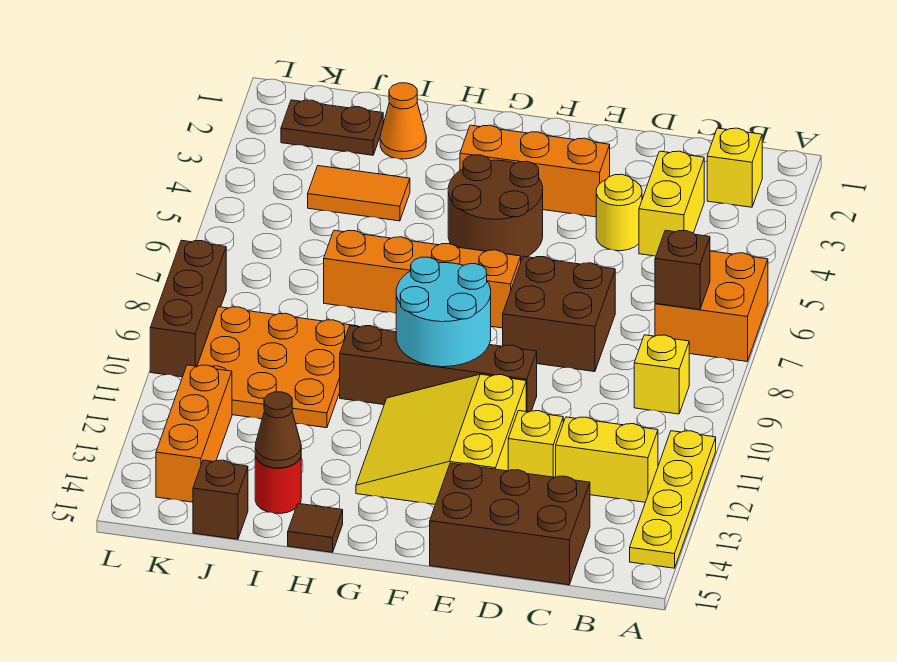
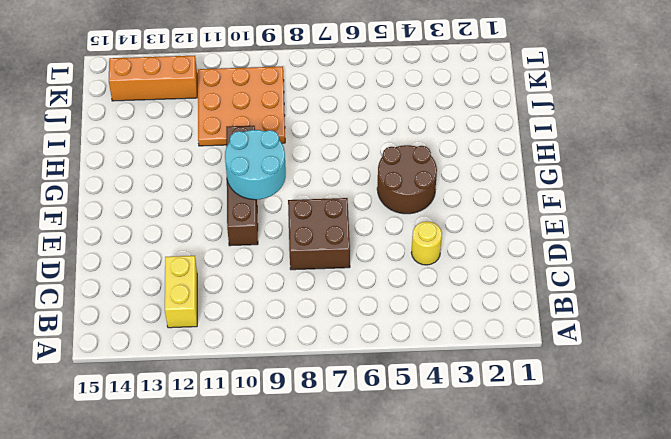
none -> orange 2x2 brick [655,251,768,361]
none -> yellow 1x4 plate [630,431,716,568]
none -> yellow 1x1 brick [707,128,762,207]

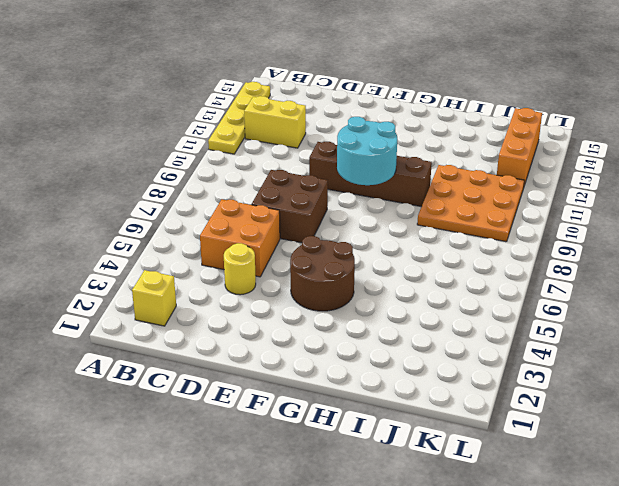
orange 2x2 brick [200,199,280,277] -> orange 2x2 brick moved to [655,251,768,361]
none -> yellow 1x1 brick [634,335,689,414]
none -> yellow 1x2 brick [639,151,704,256]
none -> brown 2x3 brick [430,463,590,585]

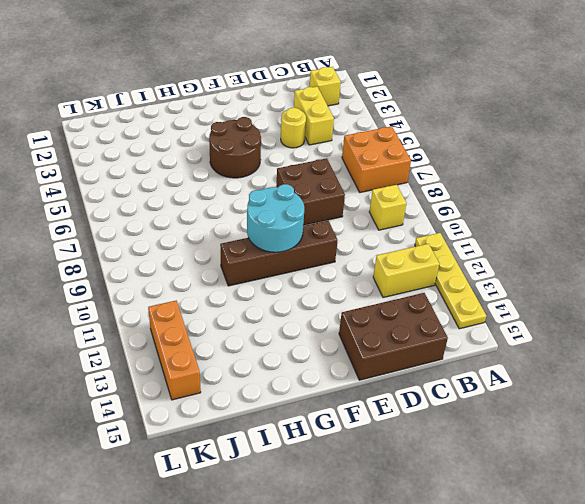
none -> yellow 1x1 brick [508,411,563,477]
none -> orange 1x3 brick [460,125,610,217]
none -> yellow 3x3 slope [356,374,526,504]

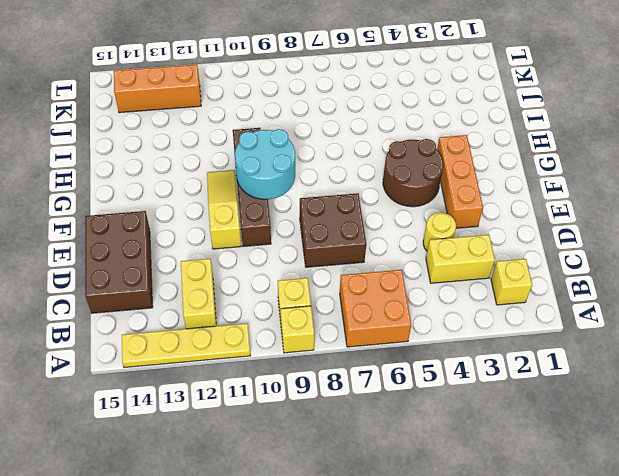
yellow 1x1 brick [281,306,314,353] -> yellow 1x1 brick moved to [508,411,563,477]
yellow 1x3 slope [207,170,241,249] -> yellow 3x3 slope [356,374,526,504]
none -> orange 1x4 brick [324,230,521,328]
none -> brown 1x1 tile [288,504,343,552]
none -> orange 1x1 cone [380,83,426,159]

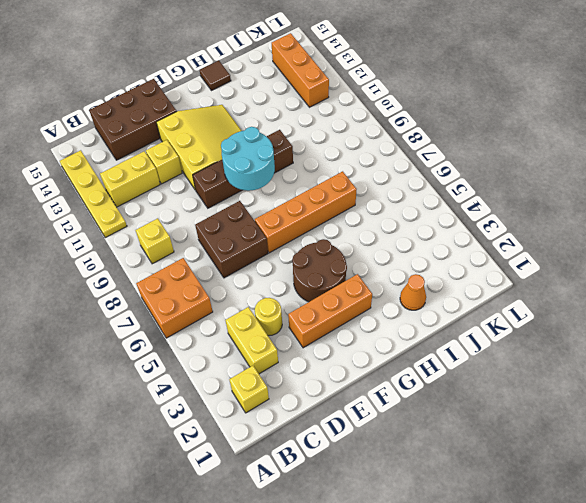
none -> orange 1x2 tile [308,166,410,221]
none -> orange 3x3 plate [197,307,355,428]
none -> red 1x1 round brick [255,456,301,514]

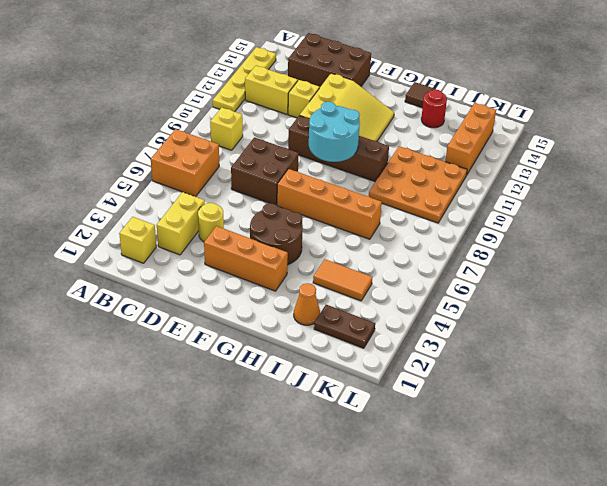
none -> brown 1x1 brick [193,460,248,539]
none -> brown 1x3 brick [150,240,226,377]
none -> brown 1x1 brick [655,230,710,310]

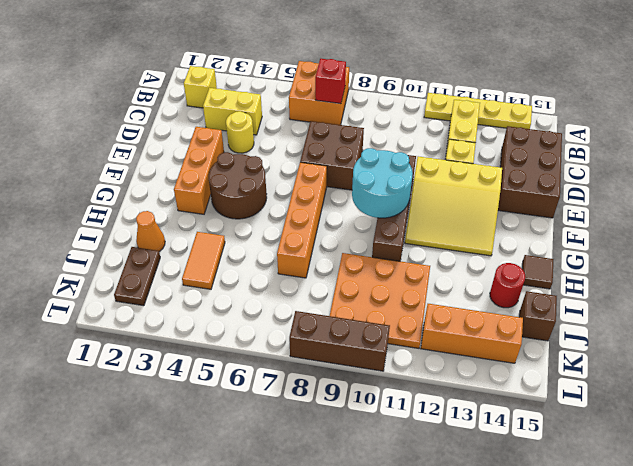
red 1x1 brick [315,59,346,104] -> brown 1x1 brick [655,230,710,310]
none -> yellow 1x1 brick [634,335,689,414]
none -> brown 1x1 cone [255,392,301,468]

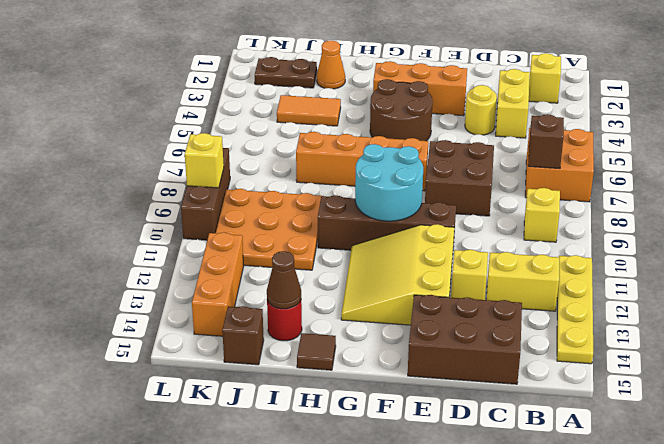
yellow 1x1 brick [185,133,224,188] -> none

